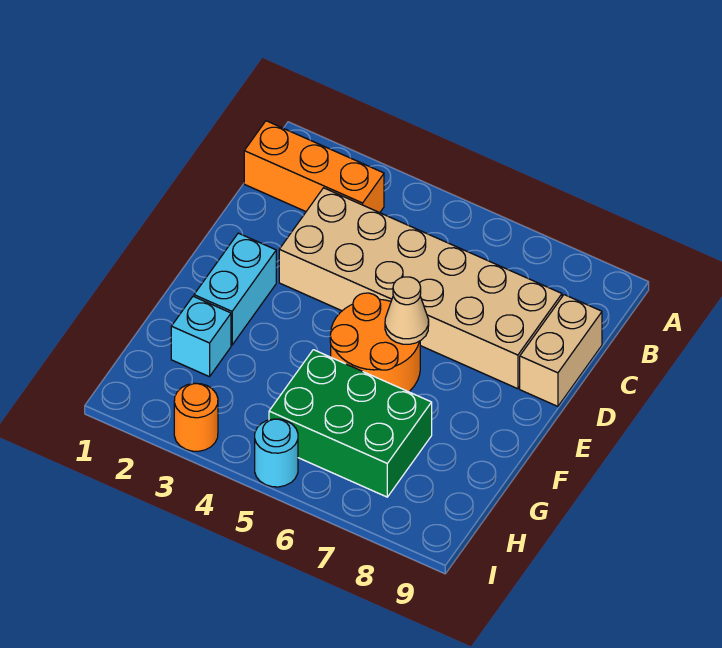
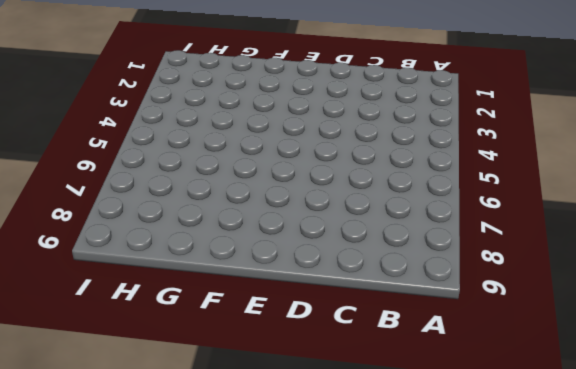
none -> orange 1x3 brick [244,121,384,213]
none -> tan 2x6 brick [279,188,562,389]

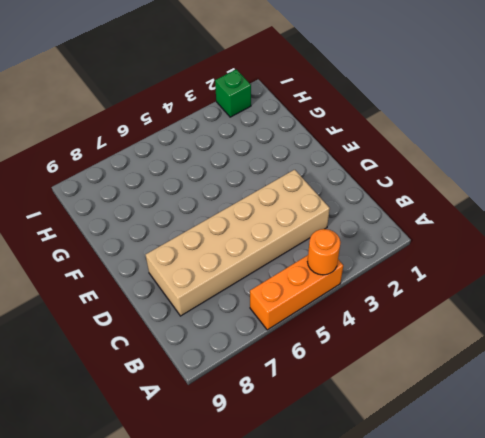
orange 1x3 brick [250,255,343,330] -> orange 1x3 brick moved to [244,121,384,213]
orange 1x1 round brick [307,229,341,275] -> orange 1x1 round brick moved to [174,383,218,451]
green 1x1 brick [215,69,251,117] -> none
none -> tan 1x2 brick [520,295,602,406]
none -> cyan 1x2 brick [194,233,276,345]

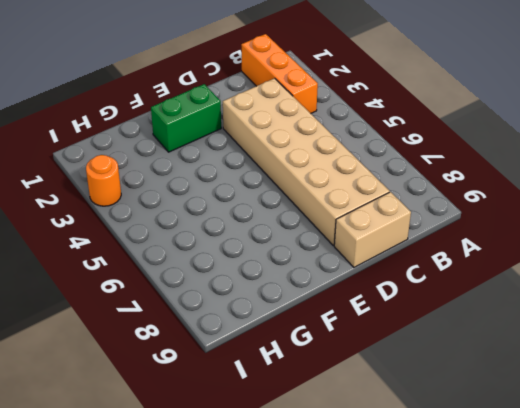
green 1x2 brick [151,84,221,152] -> cyan 1x2 brick [194,233,276,345]
none -> orange 2x2 round brick [330,293,420,392]
none -> cyan 1x1 brick [171,296,231,377]

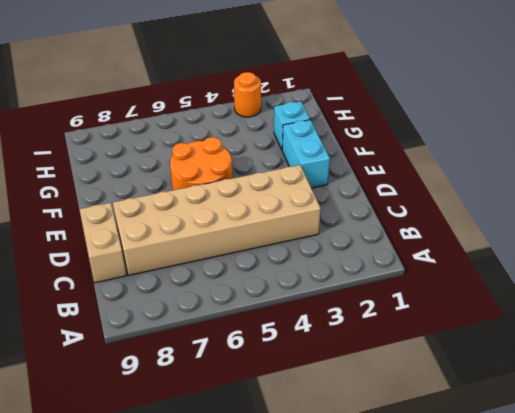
none -> orange 1x3 brick [244,121,384,213]
none -> green 2x3 brick [269,350,432,497]

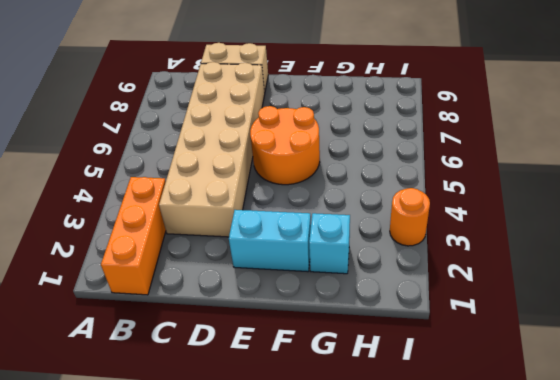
none -> green 2x3 brick [269,350,432,497]
none -> cyan 1x1 round brick [255,419,298,487]

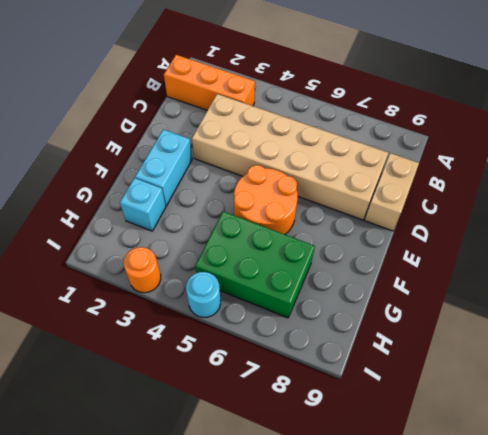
none -> tan 1x1 cone [385,277,429,344]

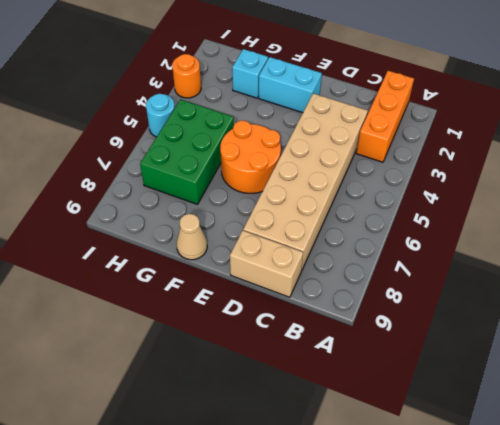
tan 1x1 cone [177,214,207,260] -> tan 1x1 cone moved to [385,277,429,344]

